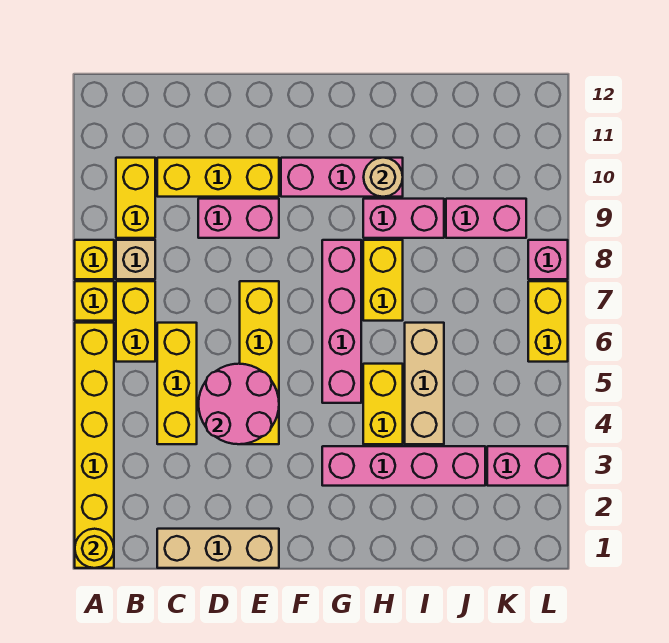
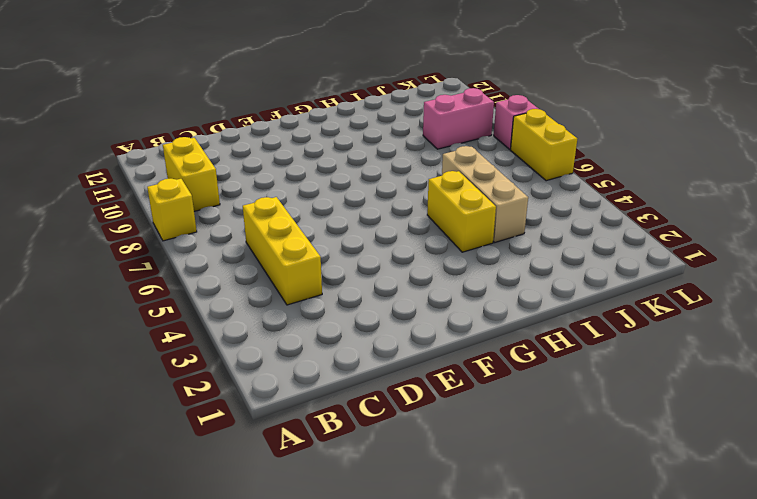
none -> yellow 1x6 brick [75,323,114,568]
none -> yellow 1x1 brick [75,281,114,321]
none -> yellow 1x2 brick [116,281,155,362]

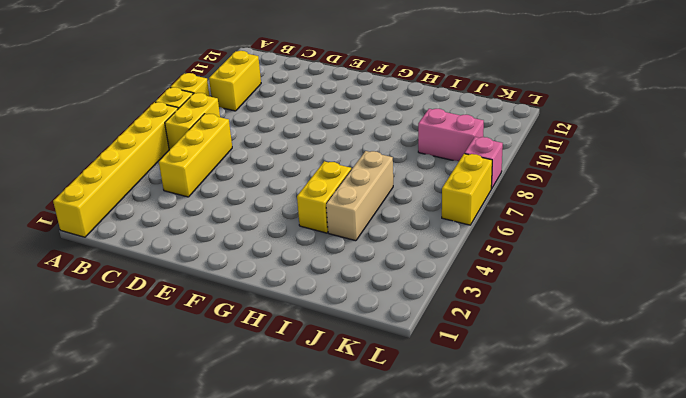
none -> tan 1x1 brick [116,240,155,279]
none -> tan 1x3 brick [157,529,279,568]
none -> yellow 1x3 brick [157,158,279,197]

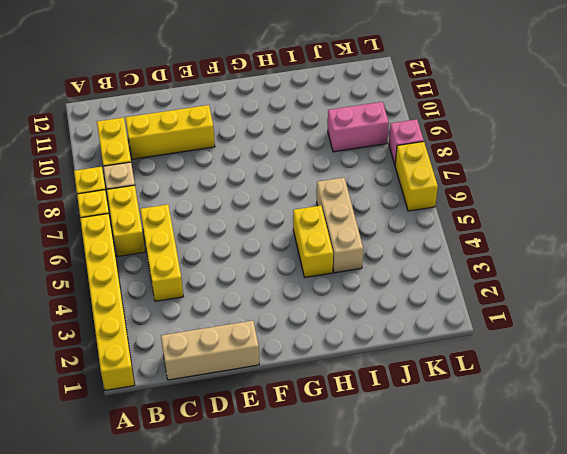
none -> pink 1x2 brick [198,199,279,238]
none -> yellow 1x4 brick [240,281,279,444]
none -> pink 1x3 brick [281,158,403,197]

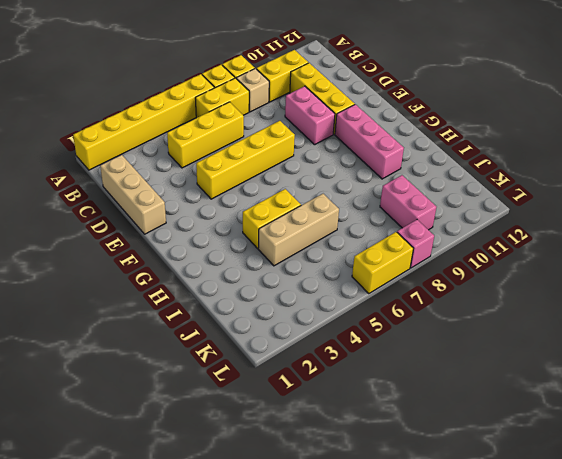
none -> pink 1x4 brick [322,446,485,486]
none -> pink 1x4 brick [322,240,361,403]
none -> yellow 1x2 brick [363,240,403,321]

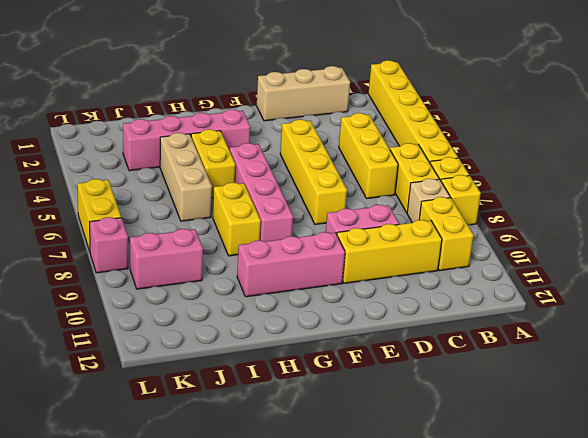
none -> pink 1x2 brick [363,199,444,238]
none -> pink 1x2 brick [487,446,568,486]
none -> yellow 1x1 round brick [75,529,114,568]

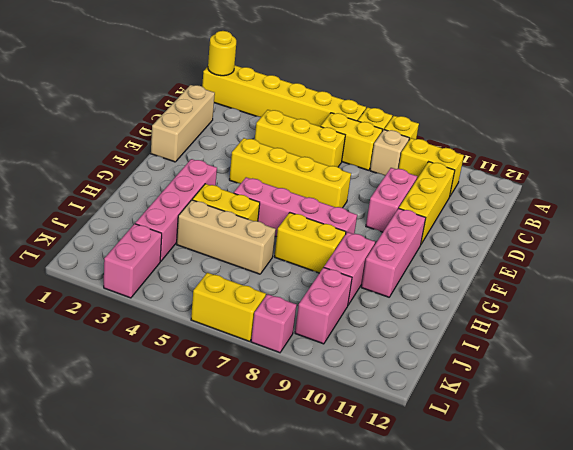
none -> pink 2x2 round brick [199,364,279,444]
none -> tan 1x1 round brick [364,158,403,197]

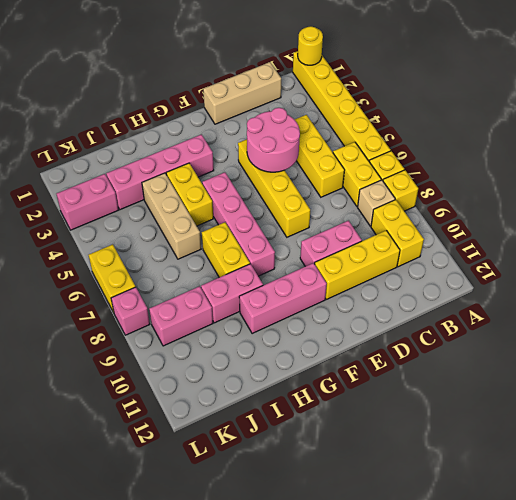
none -> tan 1x1 round brick [364,158,403,197]

